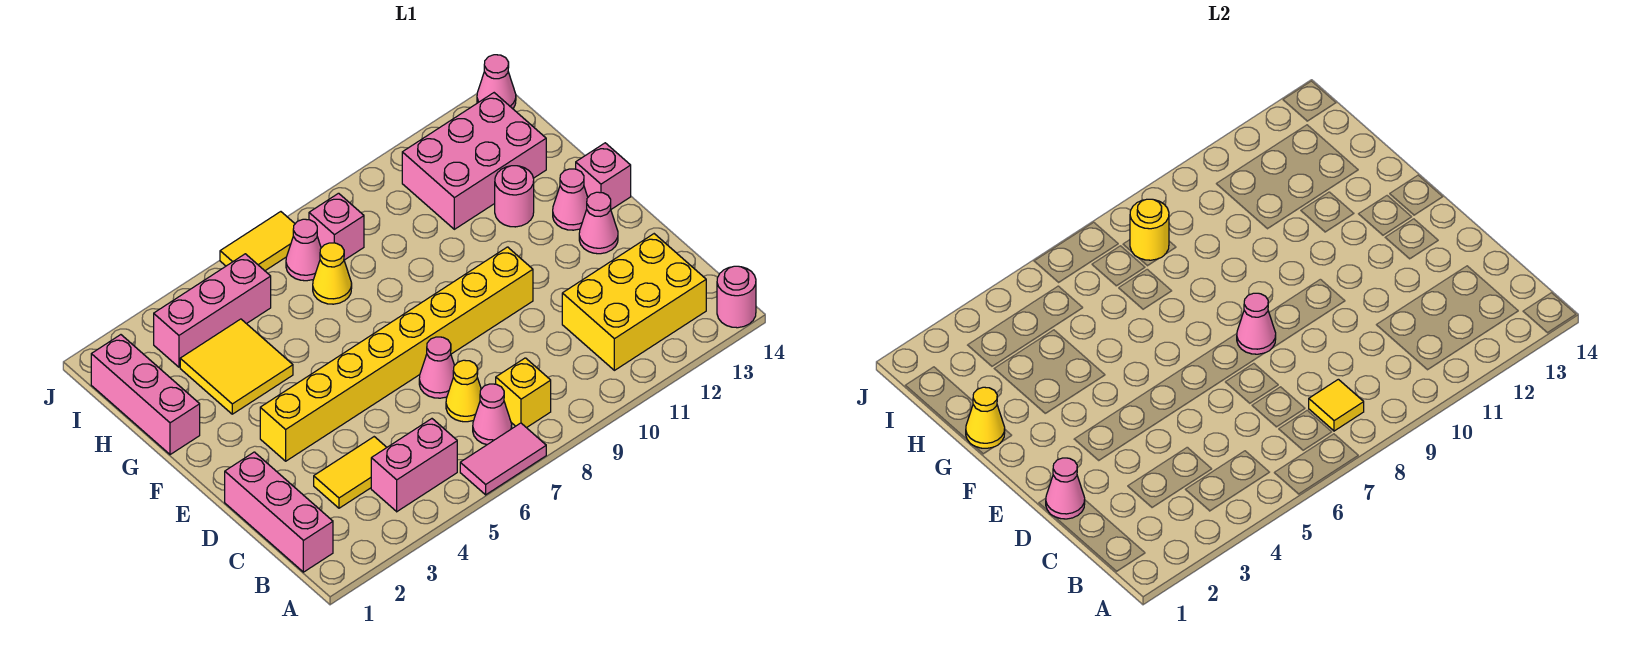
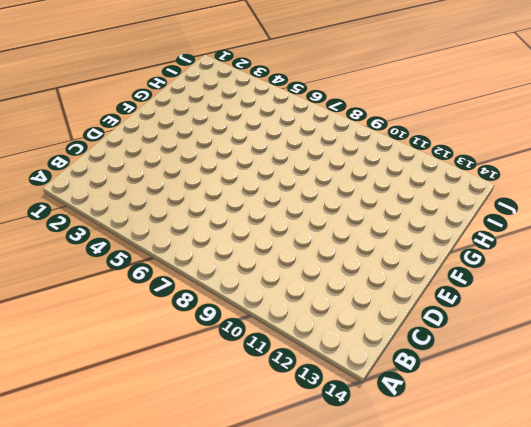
none -> pink 1x2 tile [460,423,546,495]
none -> pink 1x1 round brick [717,266,756,328]
none -> pink 1x3 brick [225,452,333,572]

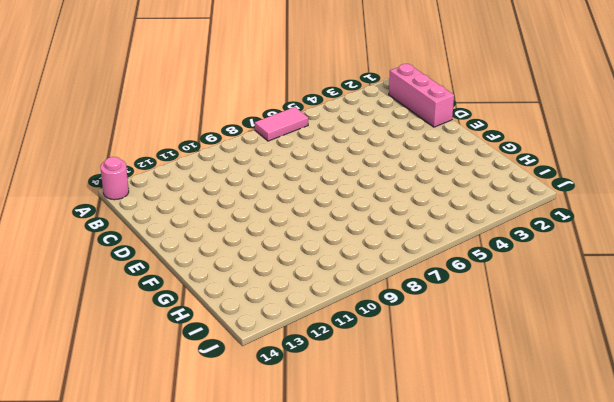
none -> pink 1x2 brick [371,419,457,512]
none -> pink 1x1 cone [473,384,512,445]
none -> yellow 1x1 brick [496,358,551,428]

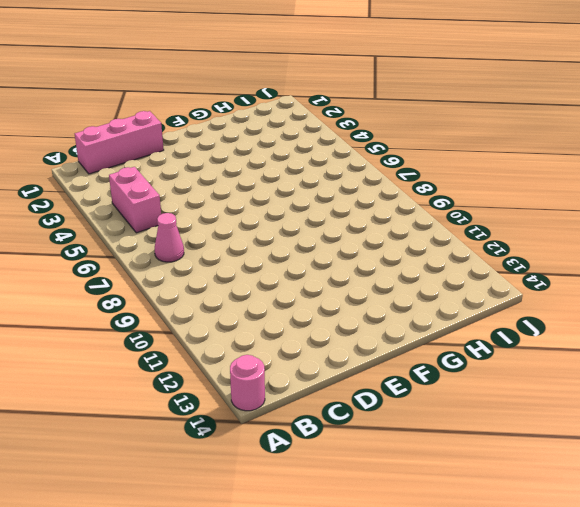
none -> pink 1x2 tile [460,423,546,495]
none -> yellow 1x1 brick [496,358,551,428]
none -> yellow 2x3 brick [562,234,706,370]

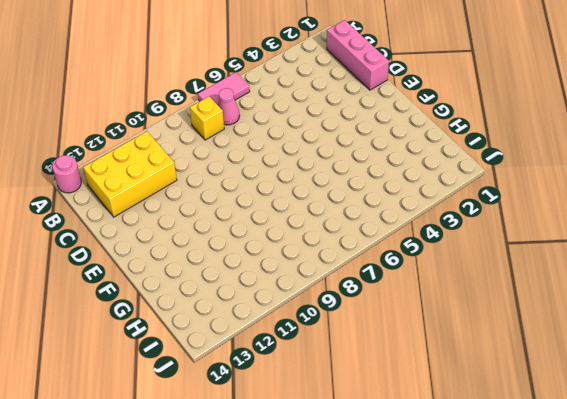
none -> pink 1x2 brick [371,419,457,512]
none -> yellow 1x2 tile [314,437,387,508]
none -> yellow 1x1 cone [446,360,481,422]

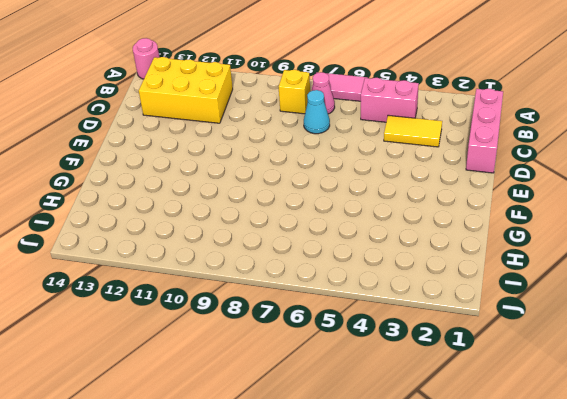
cyan 1x1 cone [304,90,330,134] -> yellow 1x1 cone [446,360,481,422]
none -> pink 1x1 cone [419,337,455,398]
none -> yellow 1x8 brick [260,247,533,461]
none -> pink 1x1 cone [579,192,618,254]

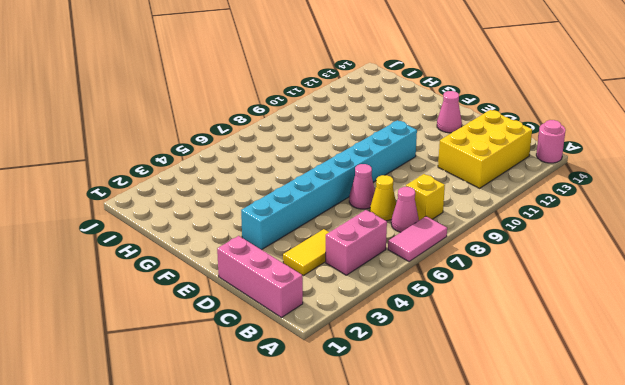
cyan 1x8 brick [241,120,417,250] -> yellow 1x8 brick [260,247,533,461]
none -> pink 1x1 cone [553,169,588,230]
none -> pink 1x1 brick [576,143,631,209]
none -> pink 1x3 brick [91,335,200,455]

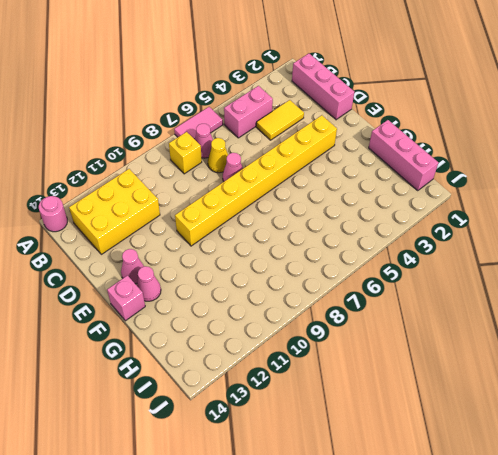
none -> yellow 2x2 tile [180,319,293,414]
none -> pink 1x1 round brick [495,166,534,227]
none -> yellow 1x1 cone [313,243,352,304]

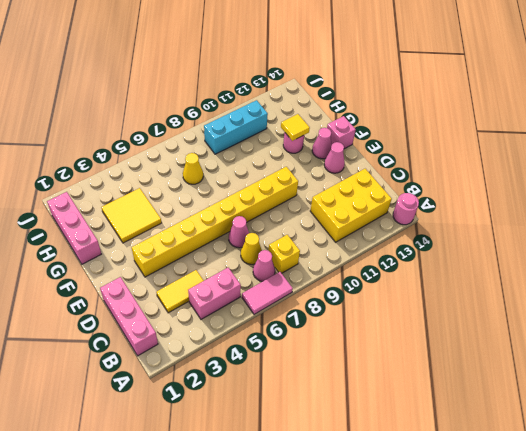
yellow 1x1 tile [281,114,310,141] -> yellow 1x1 tile moved to [1309,379,1364,431]
cyan 1x3 brick [204,100,268,154] -> pink 2x3 brick [402,93,546,229]
none -> pink 1x3 brick [154,254,271,367]
none -> pink 1x1 cone [286,219,321,281]
none -> pink 1x1 brick [309,193,364,260]

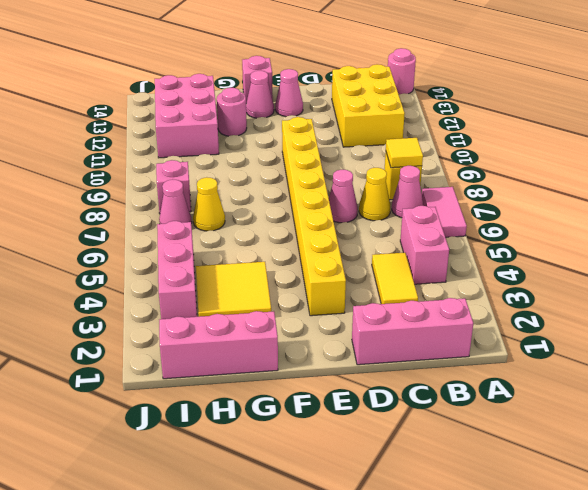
none -> yellow 1x2 tile [220,212,295,271]
none -> pink 1x1 cone [477,55,516,109]
none -> pink 1x1 cone [1046,458,1085,519]

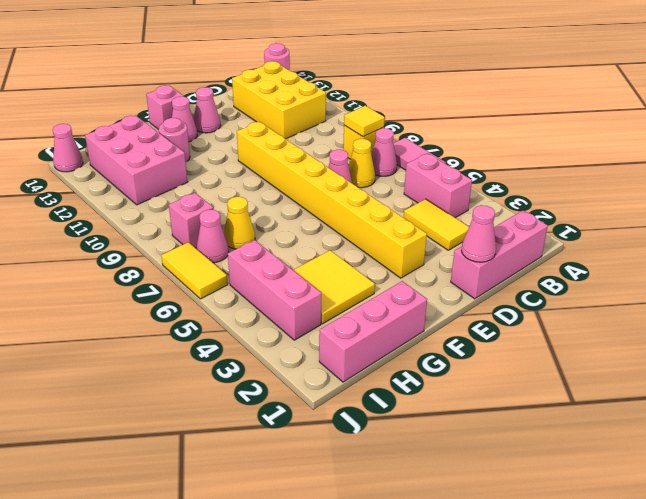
none -> pink 1x1 cone [1237,293,1276,354]
none -> yellow 1x1 cone [966,387,1005,448]
none -> yellow 1x1 round brick [1130,199,1169,260]

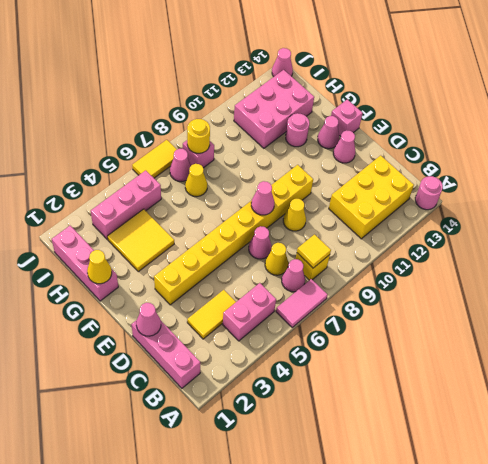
yellow 1x1 cone [283,199,306,231] -> none

